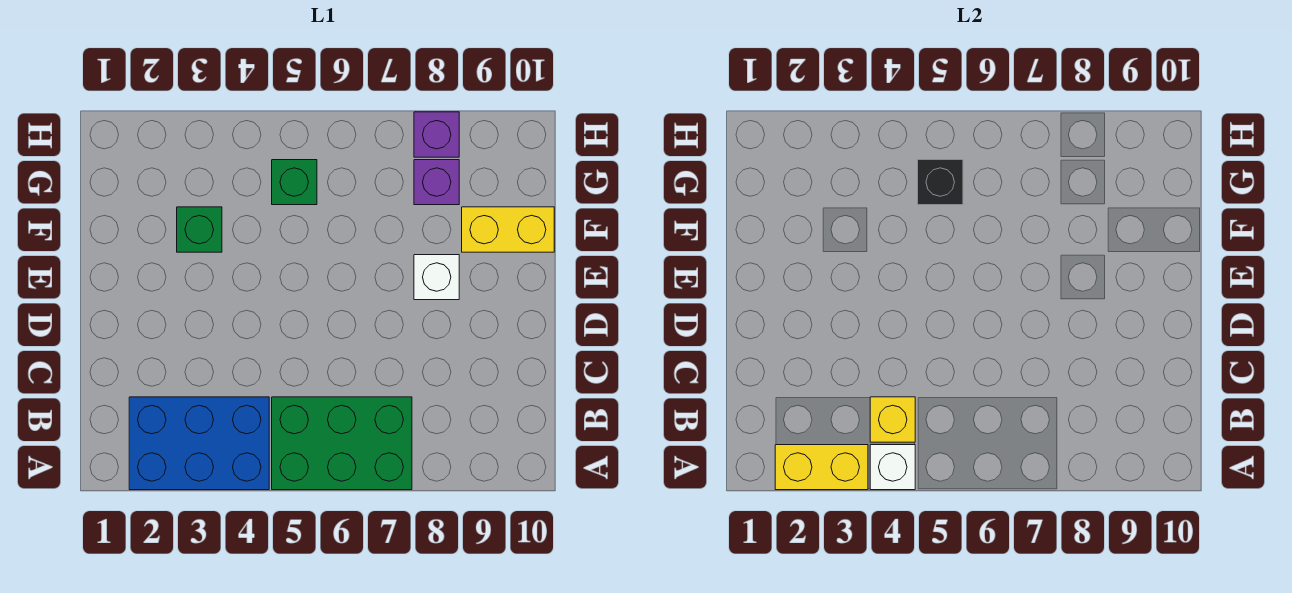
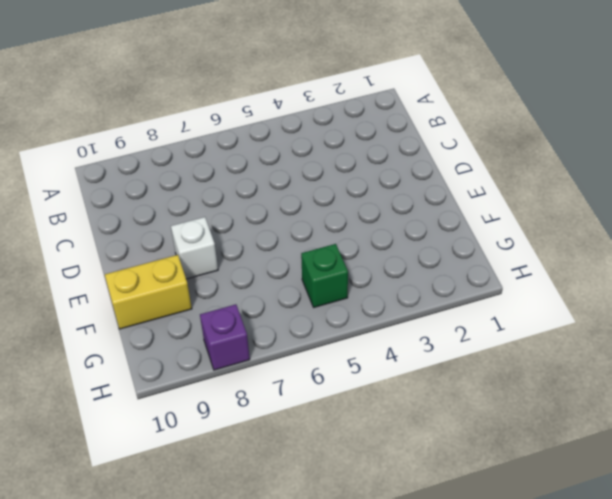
none -> blue 2x3 brick [129,397,269,490]
none -> green 2x3 brick [272,397,412,490]
none -> green 1x1 brick [177,207,222,252]

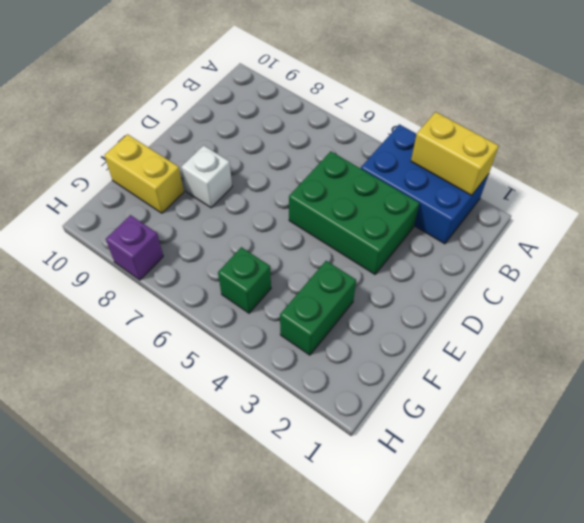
green 2x3 brick [289,151,419,274] -> green 2x3 brick moved to [272,397,412,490]
green 1x2 brick [280,261,356,355] -> green 1x1 brick [177,207,222,252]
none -> purple 1x1 brick [414,160,459,205]
none -> white 1x1 brick [870,445,915,490]
none -> yellow 1x1 brick [870,397,915,442]

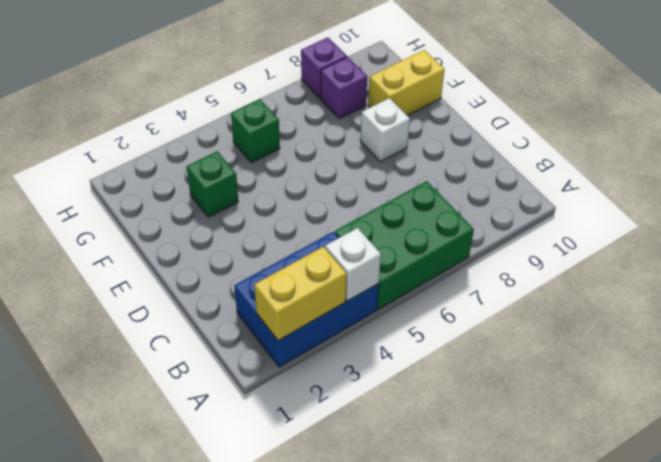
none -> yellow 1x1 brick [870,397,915,442]
none -> black 1x1 brick [918,160,963,205]

